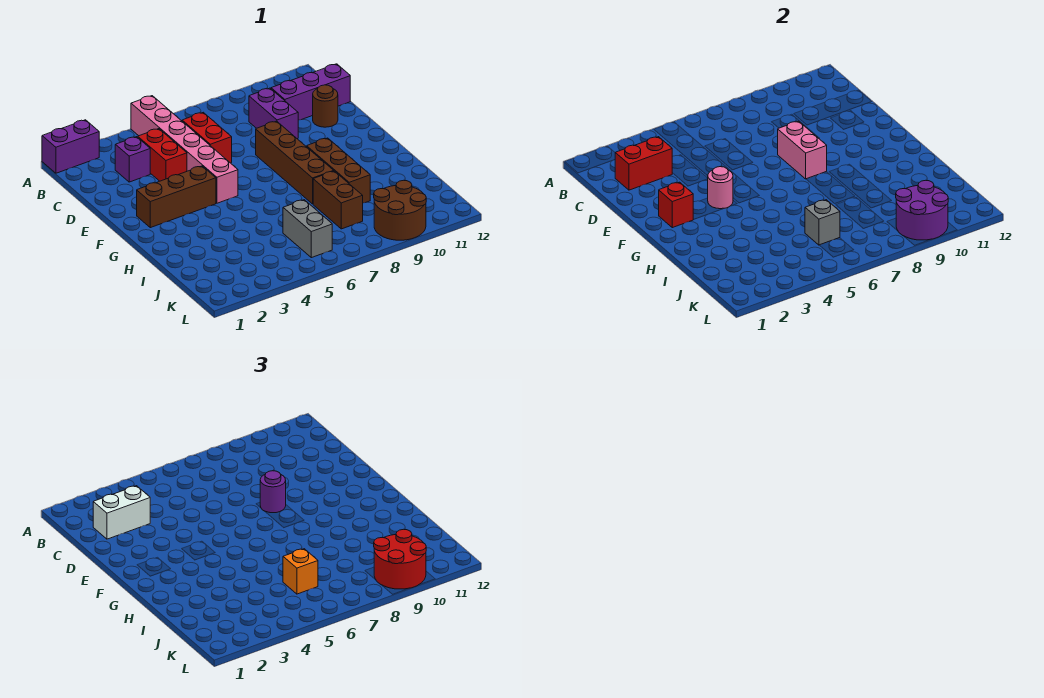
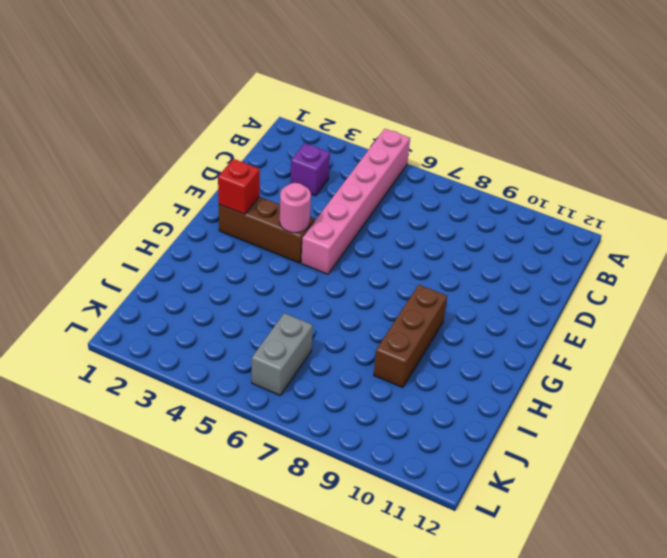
none -> purple 1x2 brick [42,120,99,173]
none -> red 1x2 brick [138,129,187,181]
none -> red 1x2 brick [182,112,232,163]

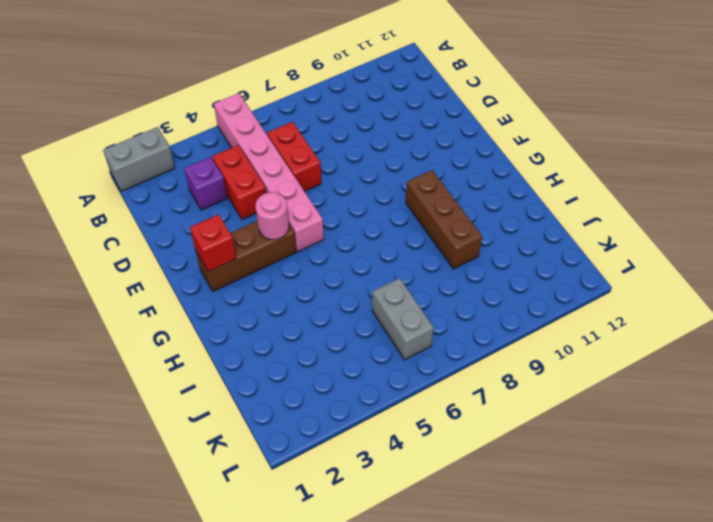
grey 1x2 brick [103,127,175,191] -> purple 1x2 brick [42,120,99,173]
none -> purple 1x2 brick [249,88,298,139]
none -> purple 1x3 brick [271,64,350,120]
none -> brown 1x1 round brick [313,85,338,127]

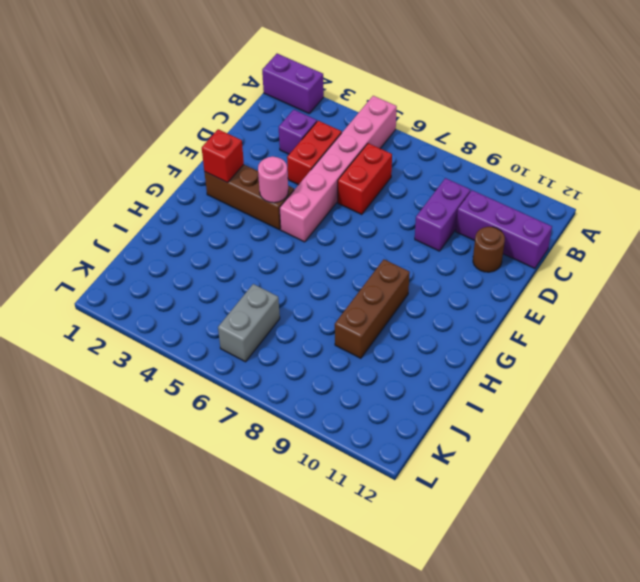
none -> brown 1x4 brick [256,121,333,204]
none -> brown 1x2 brick [313,171,363,229]
none -> brown 2x2 round brick [374,180,426,240]

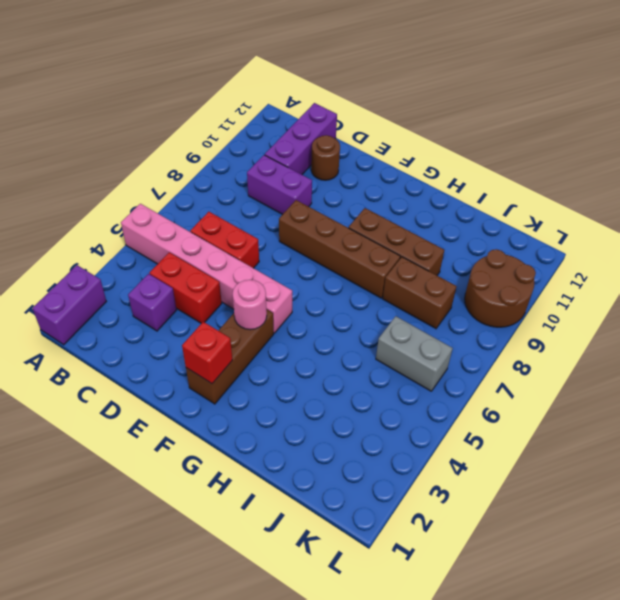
none -> red 1x2 brick [615,137,672,190]
none -> pink 1x2 brick [778,121,827,179]
none -> grey 1x1 brick [805,200,840,245]

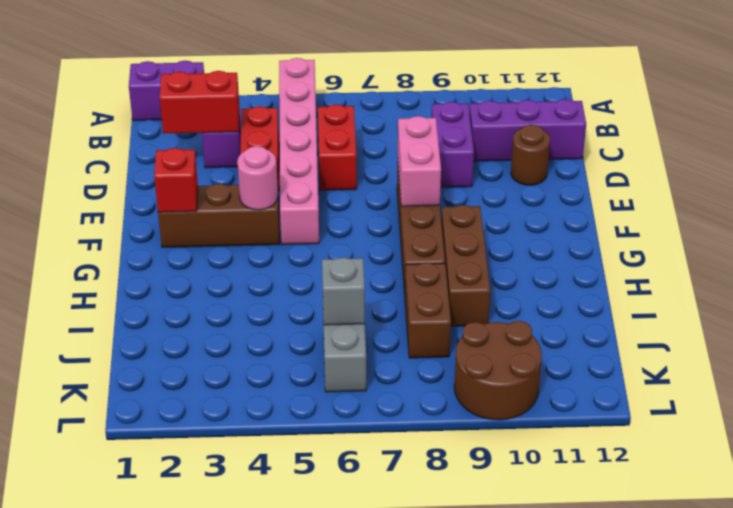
none -> purple 2x2 round brick [896,180,948,240]
none -> white 1x2 brick [93,486,150,539]
none -> purple 1x1 round brick [260,471,286,513]

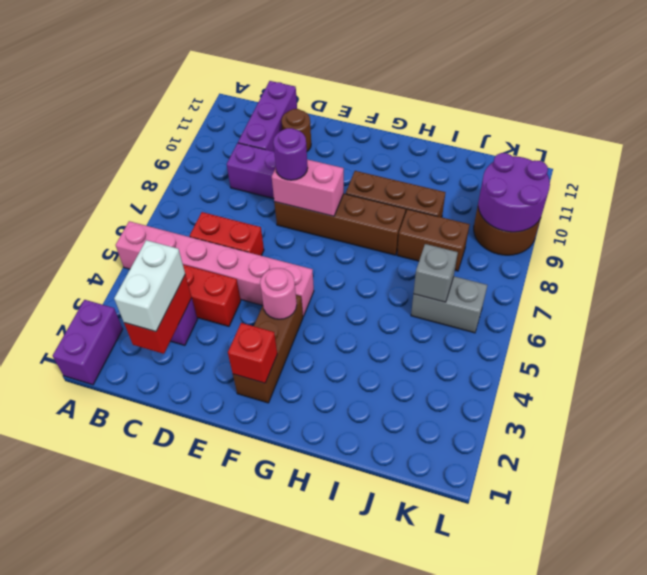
none -> orange 1x1 brick [283,549,318,594]
none -> red 2x2 round brick [374,529,426,589]

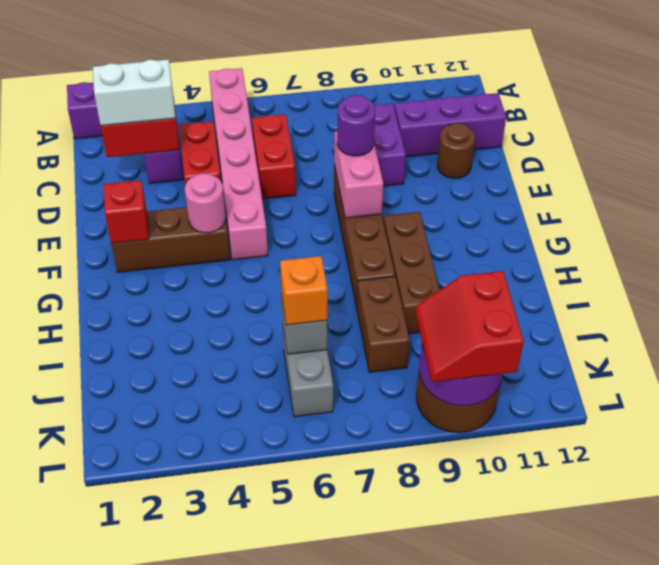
red 2x2 slope [415,271,524,382] -> red 2x2 round brick [374,529,426,589]

